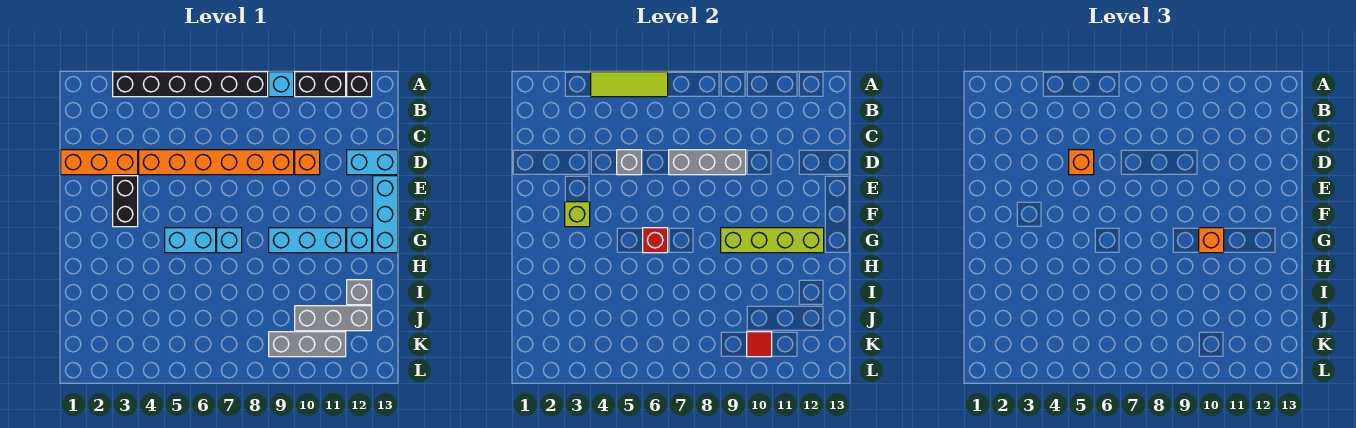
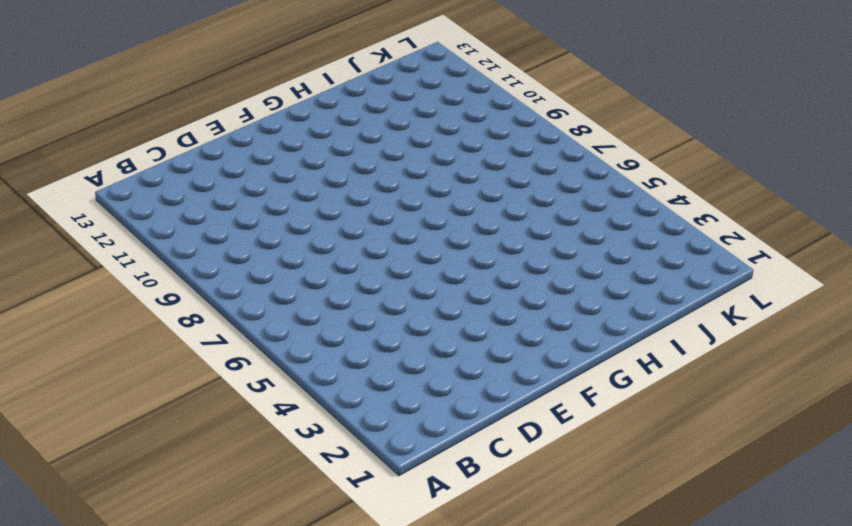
none -> black 1x6 brick [113,72,268,97]
none -> cyan 1x1 brick [269,72,294,97]
none -> black 1x2 brick [295,72,346,97]

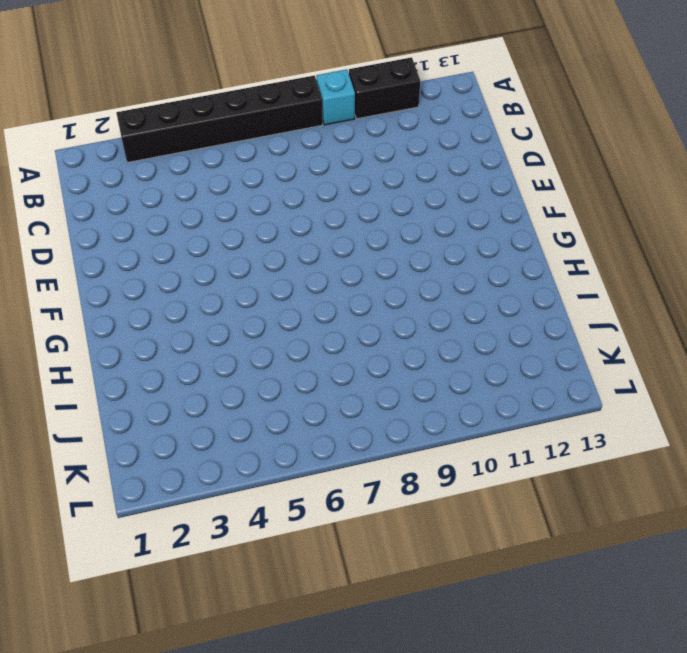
none -> black 1x1 brick [347,72,372,97]
none -> orange 1x3 brick [61,150,138,175]
none -> orange 1x6 brick [139,150,294,175]

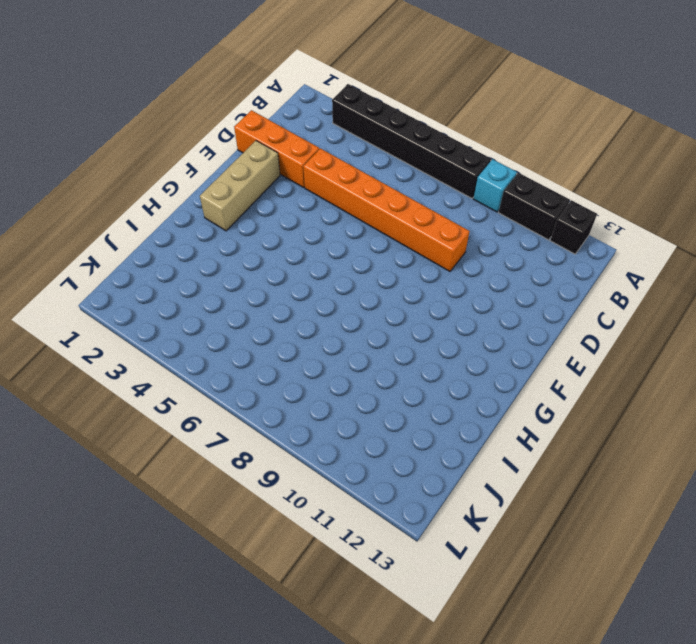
tan 1x3 brick [200,141,280,231] -> none
none -> orange 1x1 brick [295,150,320,175]
none -> cyan 1x2 brick [347,150,398,175]
none -> black 1x2 brick [113,176,138,227]

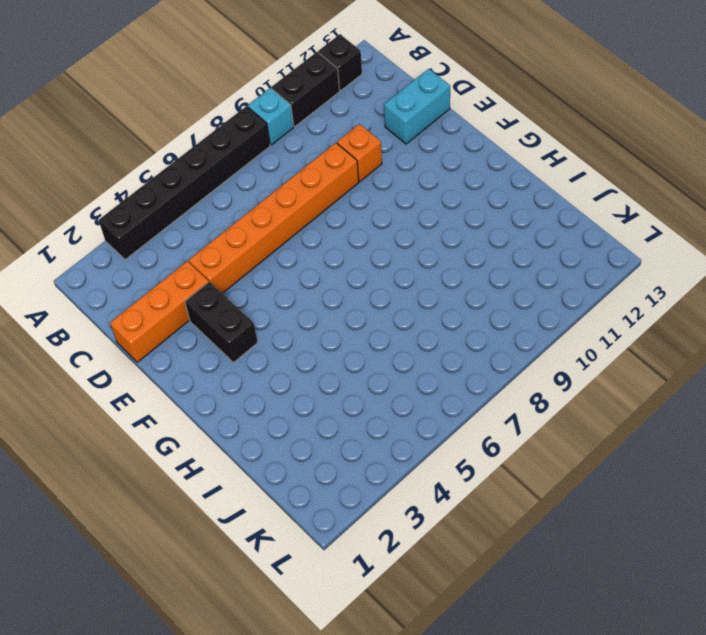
none -> cyan 1x3 brick [373,176,398,253]
none -> cyan 1x2 brick [165,228,216,253]
none -> cyan 1x1 brick [217,228,242,253]

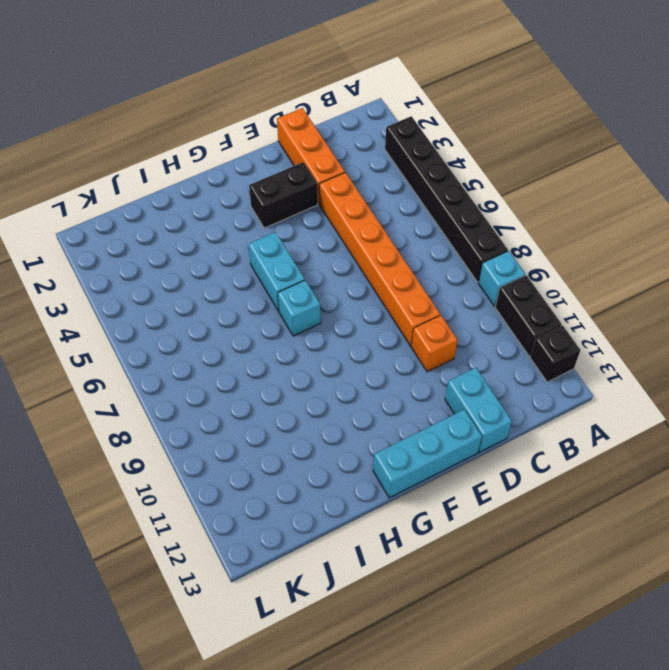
none -> cyan 1x3 brick [269,228,346,253]
none -> cyan 1x1 brick [347,228,372,253]
none -> grey 1x1 brick [347,280,372,305]

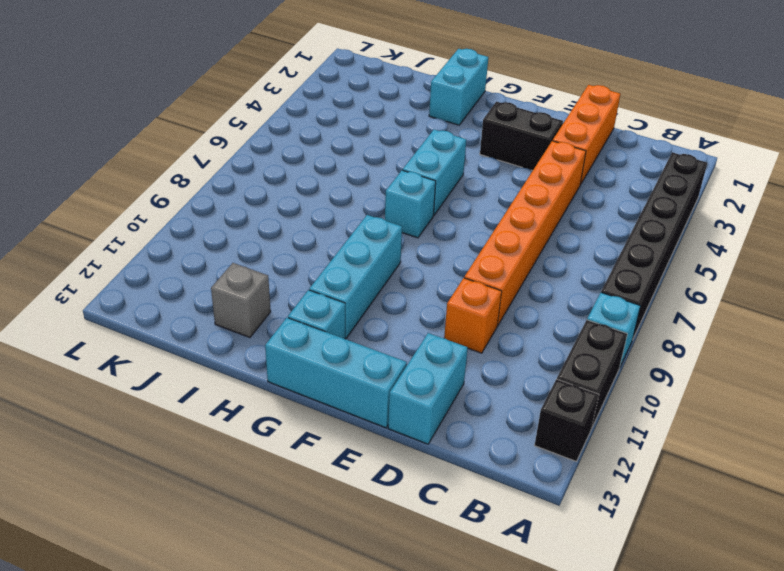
cyan 1x2 brick [429,49,488,125] -> none
none -> grey 1x3 brick [295,306,372,331]
none -> grey 1x3 brick [269,332,346,357]
none -> lime 1x3 tile [591,72,668,97]

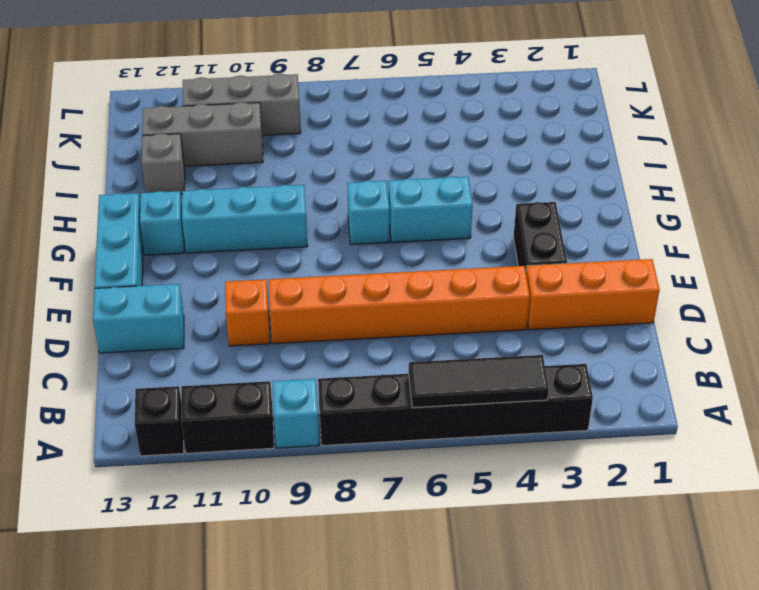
black 1x3 tile [409,355,549,408] -> lime 1x3 tile [591,72,668,97]
none -> grey 1x1 brick [617,150,642,175]
none -> grey 1x3 brick [669,150,746,175]
none -> lime 1x1 brick [565,202,590,227]

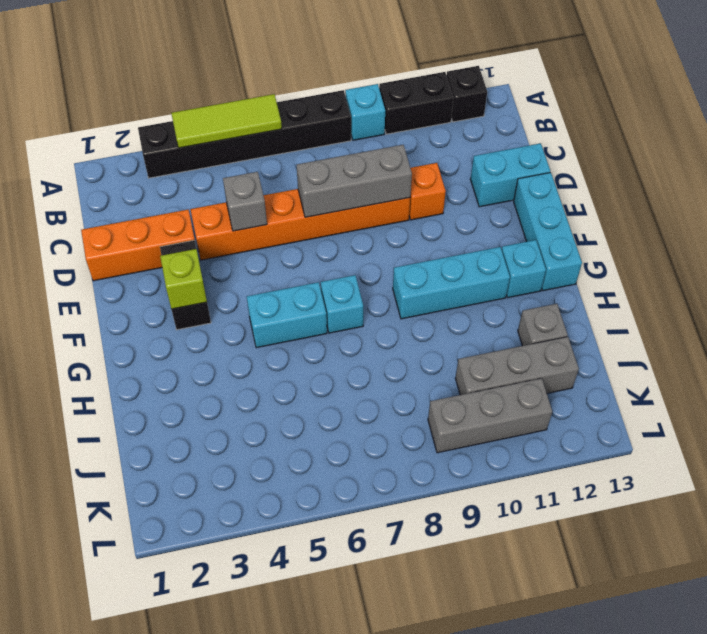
none -> red 1x1 brick [643,228,668,253]
none -> lime 1x4 brick [721,228,824,253]
none -> red 1x1 tile [747,332,772,357]

